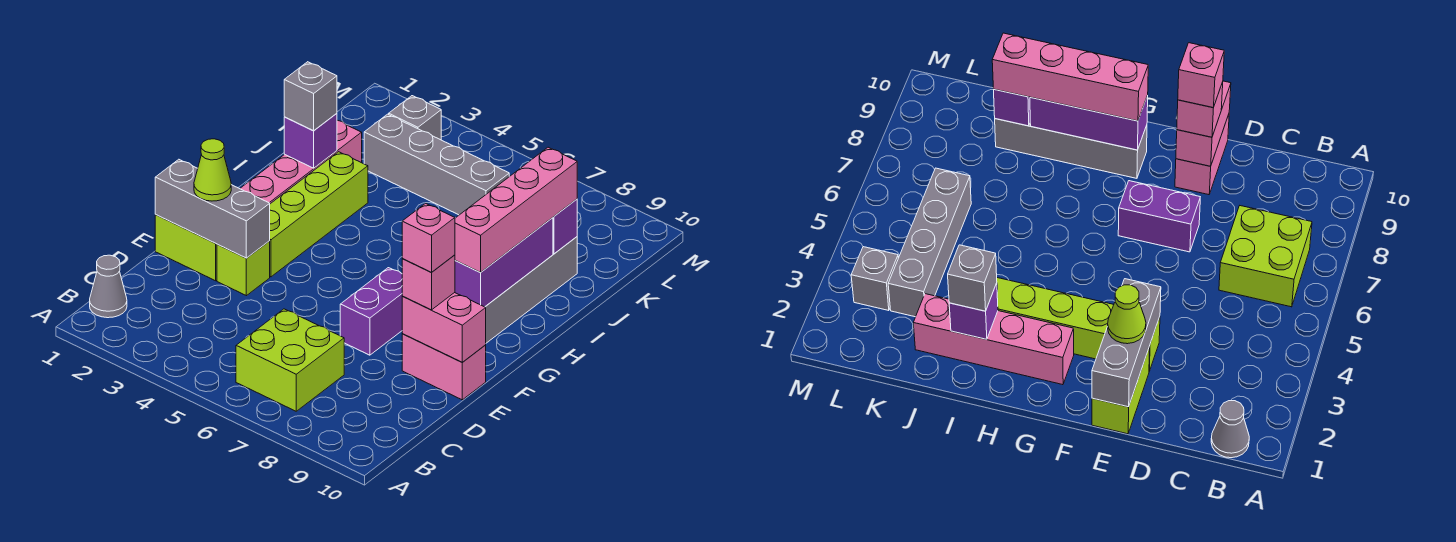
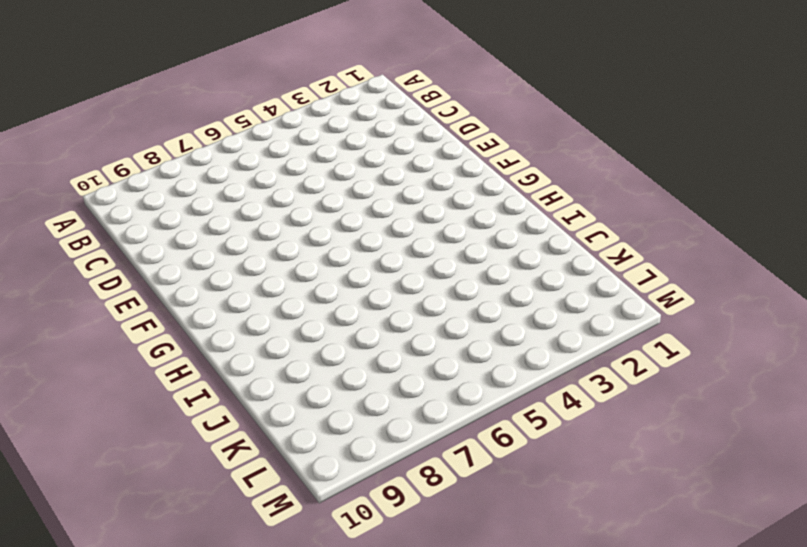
none -> grey 1x1 cone [90,255,127,318]
none -> lime 2x2 brick [236,309,344,411]
none -> lime 1x2 brick [155,215,217,281]

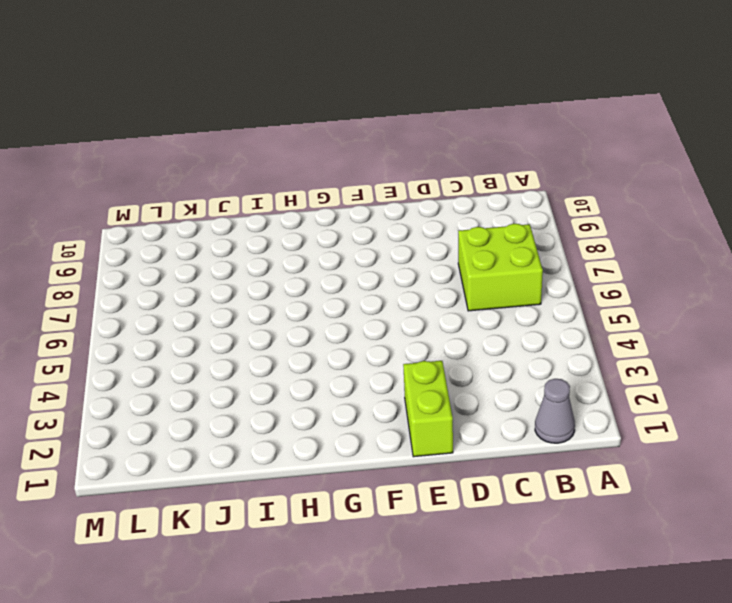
none -> lime 1x1 brick [217,241,270,296]
none -> purple 1x2 brick [340,268,402,355]
none -> pink 1x2 brick [402,334,486,400]

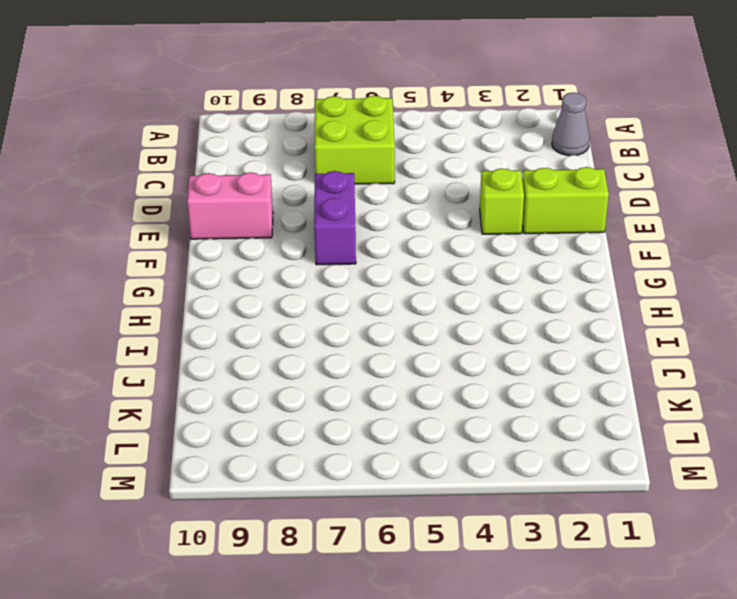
none -> lime 1x4 brick [270,152,368,277]
none -> pink 1x4 brick [240,120,362,204]
none -> grey 1x4 brick [485,237,577,343]

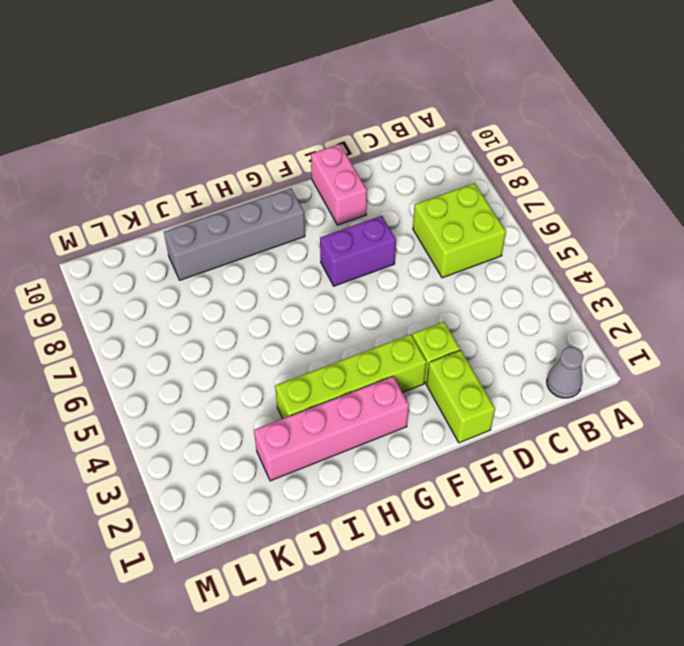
none -> grey 1x4 brick [364,114,509,215]
none -> grey 1x1 brick [389,96,441,140]
none -> grey 1x3 brick [155,159,270,258]

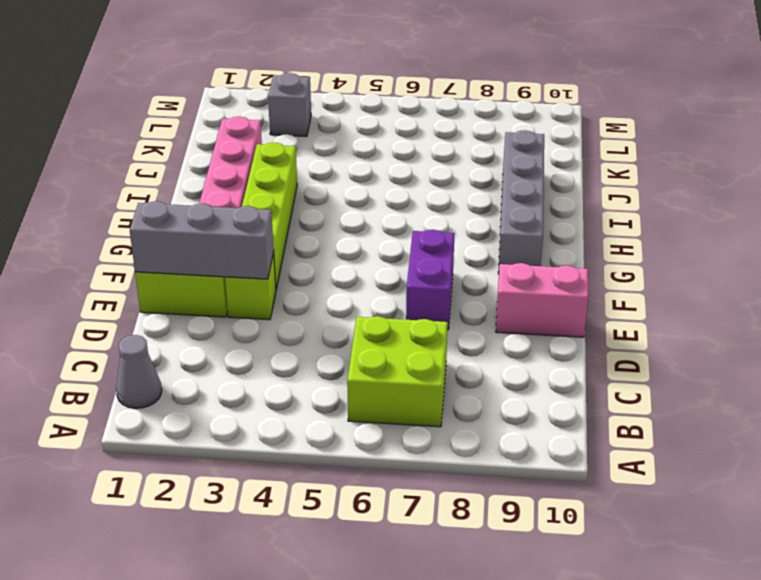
none -> grey 1x4 brick [364,114,509,215]
none -> pink 1x2 brick [402,293,486,362]
none -> purple 1x3 brick [455,218,553,307]

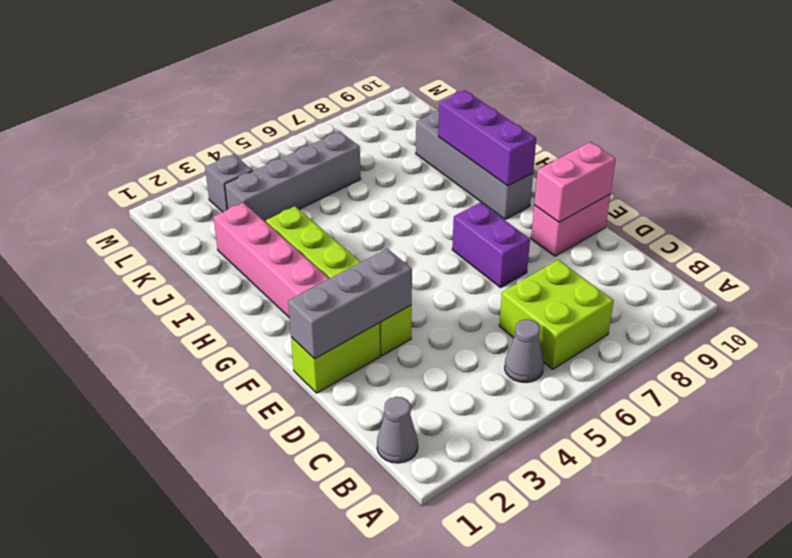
grey 1x1 cone [505,319,544,382] -> none
none -> purple 1x1 brick [284,113,337,168]
none -> purple 1x1 brick [553,199,577,254]
none -> lime 1x1 cone [194,139,231,201]

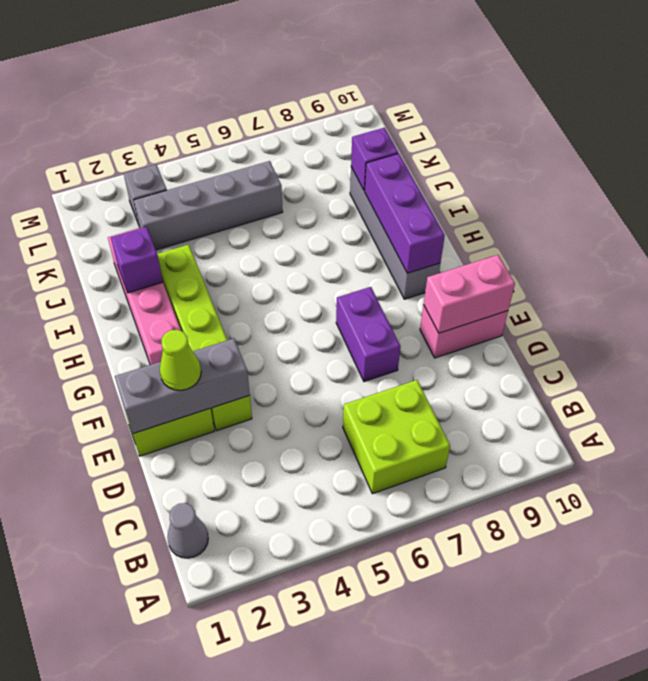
none -> pink 1x1 brick [402,255,455,310]
none -> pink 1x4 brick [455,147,577,273]
none -> grey 1x1 brick [284,62,337,131]

